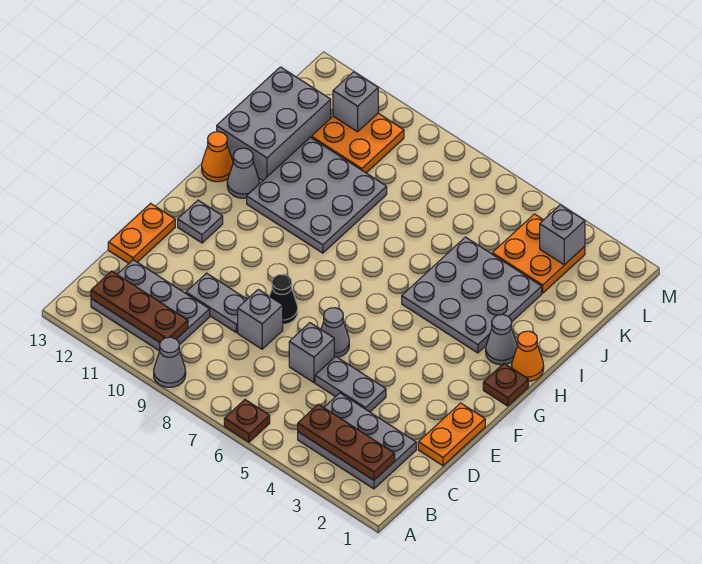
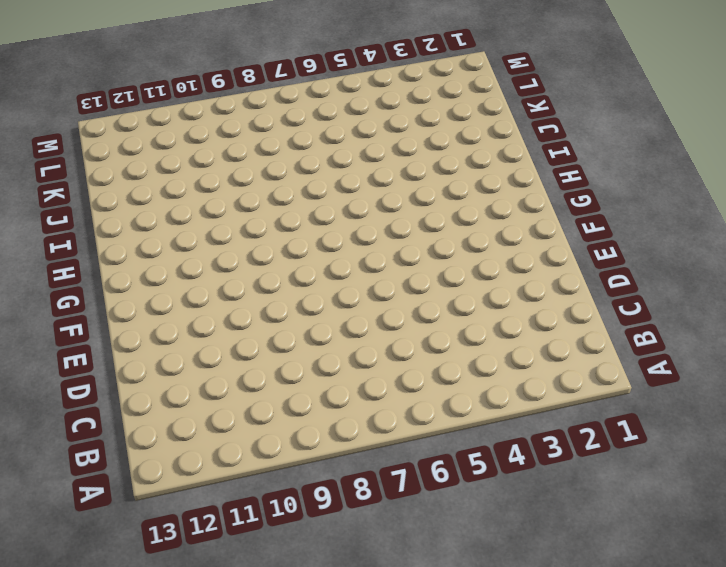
none -> brown 1x1 plate [224,400,270,442]
none -> grey 1x1 cone [154,337,186,387]
none -> grey 2x3 plate [298,393,416,489]

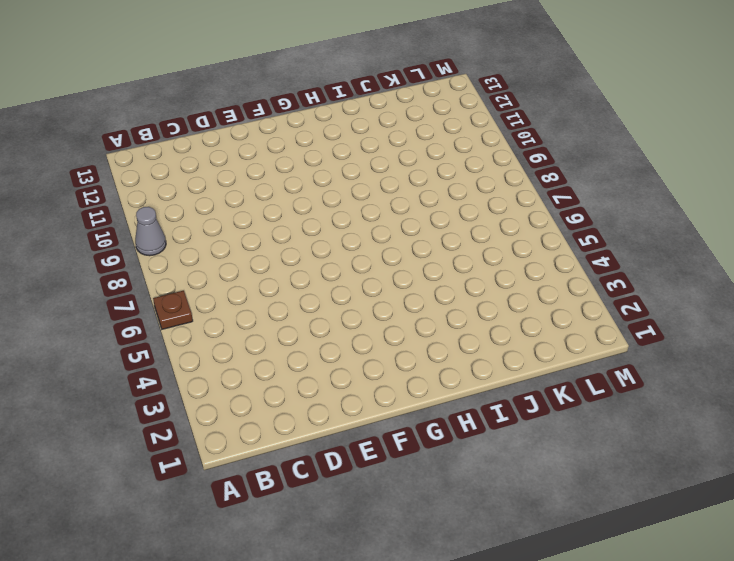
none -> grey 2x3 plate [298,393,416,489]
none -> grey 2x3 plate [91,260,210,351]
none -> orange 1x2 plate [418,403,485,466]

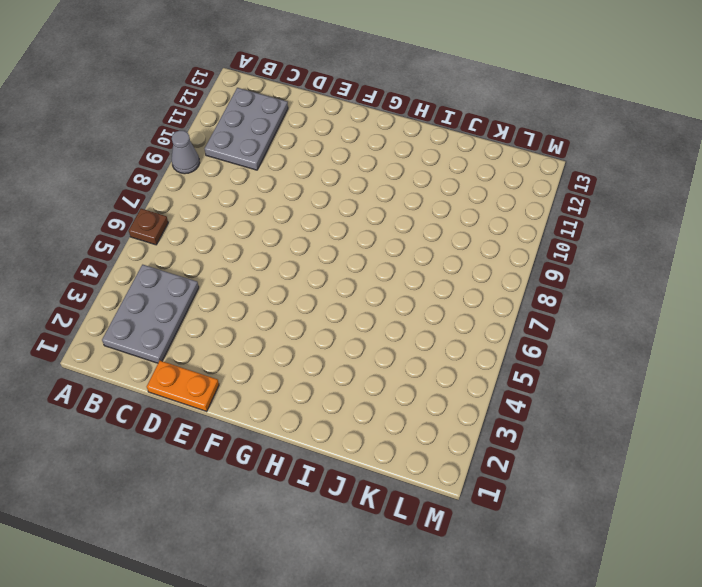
none -> grey 1x2 plate [315,357,386,412]
none -> grey 1x1 brick [289,323,334,383]
none -> grey 1x1 brick [238,289,283,349]

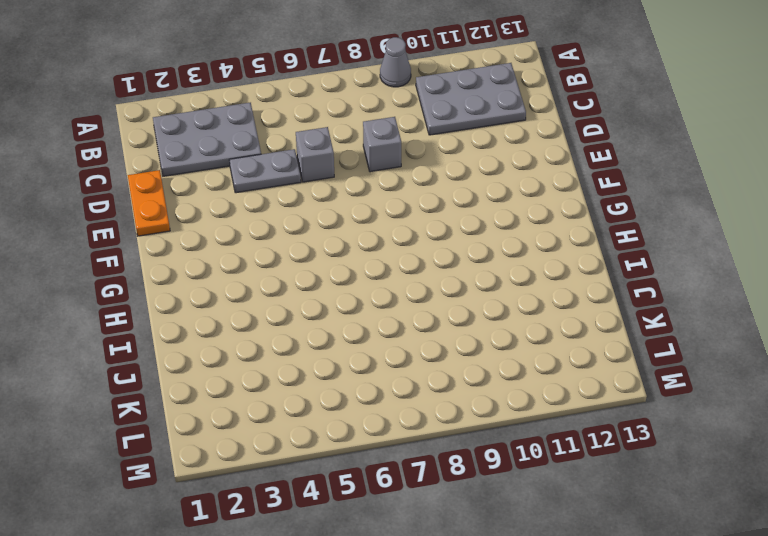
none -> brown 1x1 plate [224,400,270,442]
none -> grey 1x2 plate [186,273,247,332]
none -> orange 1x2 plate [108,203,175,263]

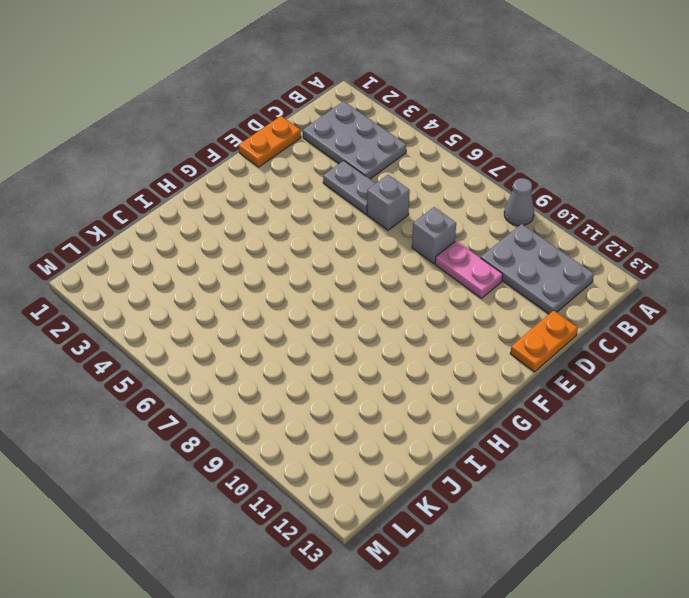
pink 1x2 plate [435,241,503,298] -> grey 1x2 plate [186,273,247,332]
none -> brown 1x1 plate [224,400,270,442]
none -> grey 1x1 cone [321,308,349,357]
none -> black 1x1 cone [270,275,298,324]

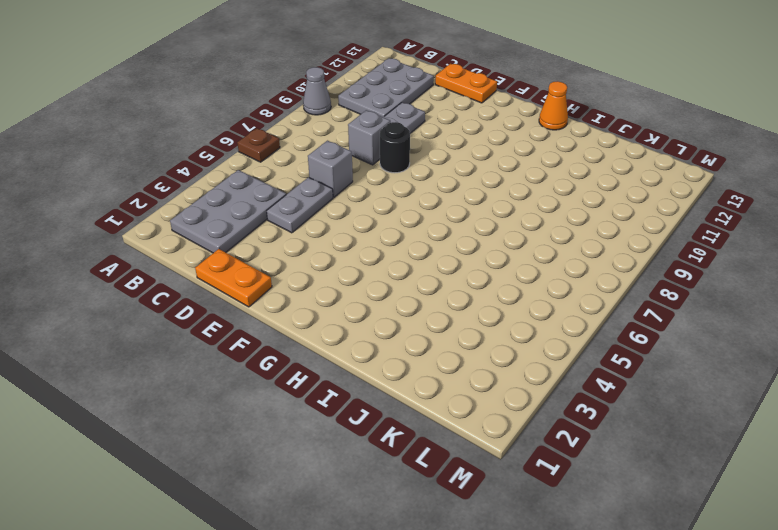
black 1x1 round brick [380,122,410,173] -> black 1x1 cone [270,275,298,324]
none -> grey 1x1 cone [321,308,349,357]
none -> grey 1x1 plate [178,200,223,243]
none -> brown 1x1 plate [483,364,528,406]

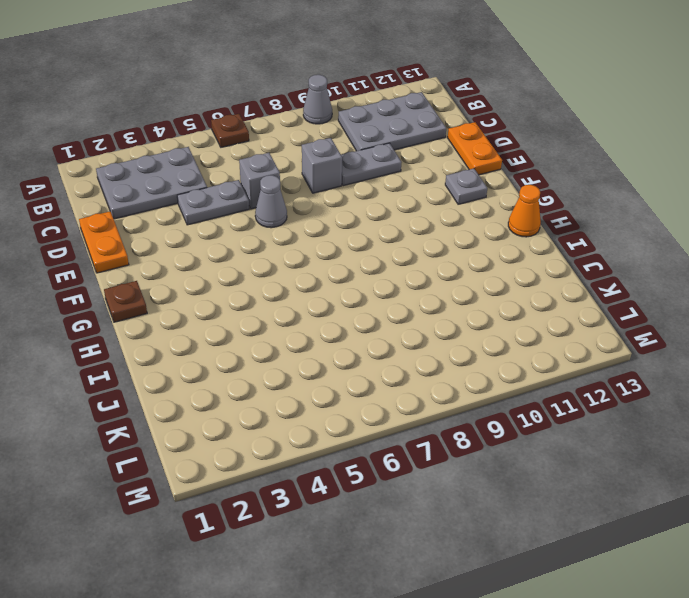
none -> black 1x1 cone [270,275,298,324]
none -> orange 1x1 cone [512,331,544,381]
none -> grey 1x1 cone [486,315,517,365]

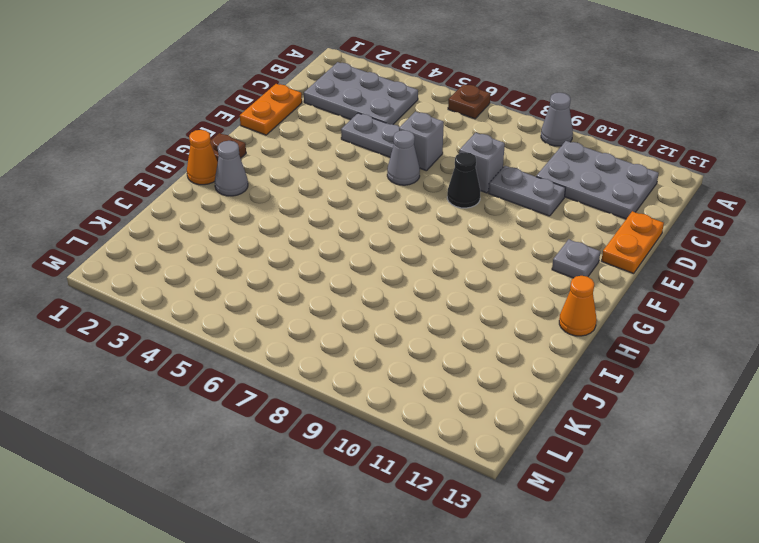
none -> grey 3x3 plate [402,237,542,353]
none -> grey 3x3 plate [247,137,387,253]
none -> grey 1x1 cone [227,148,259,198]

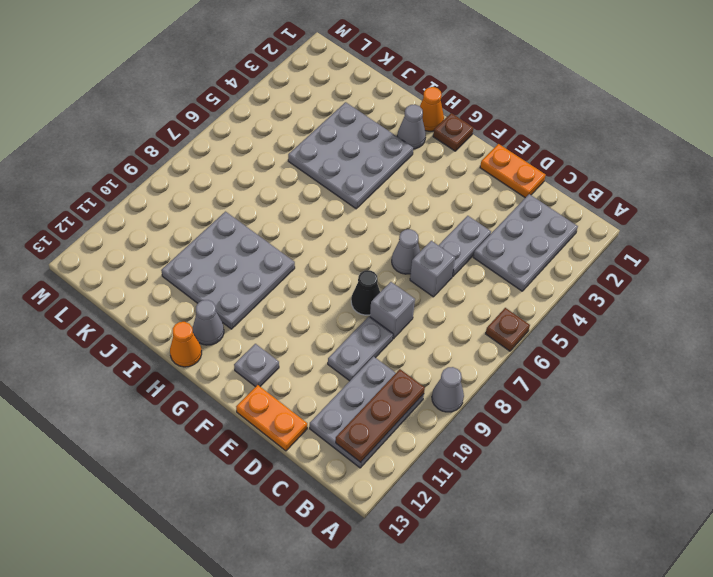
none -> grey 2x3 brick [217,67,331,181]
none -> orange 2x2 plate [492,214,585,293]
none -> orange 2x2 plate [311,113,404,173]

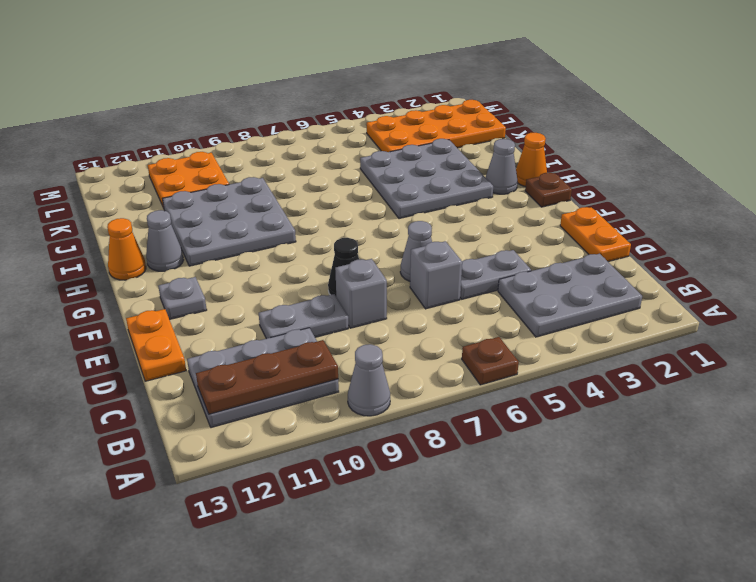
orange 2x4 plate [367,100,506,152] -> orange 2x2 plate [492,214,585,293]
none -> grey 2x3 brick [217,67,331,181]
none -> brown 1x3 plate [298,404,395,480]
none -> grey 1x1 brick [540,205,585,265]

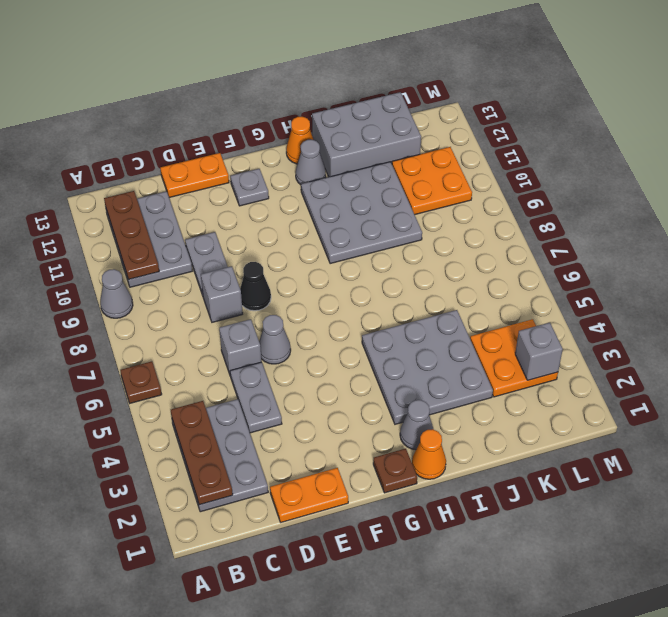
none -> grey 1x1 brick [333,72,378,132]

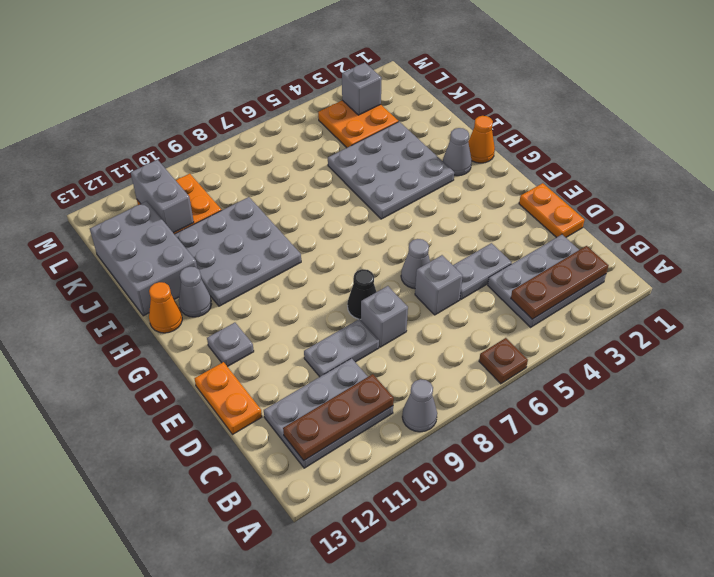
grey 1x2 brick [131,160,194,233] -> grey 1x1 brick [333,72,378,132]
none -> brown 1x1 plate [483,364,528,406]

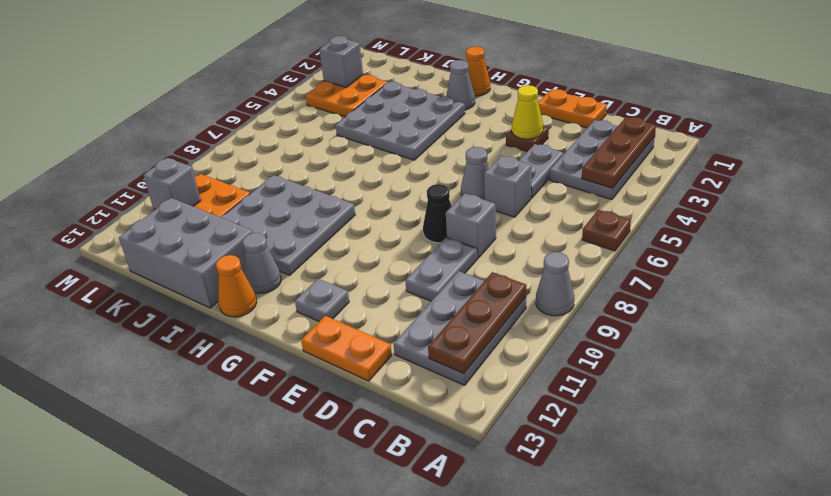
brown 1x1 plate [506,126,549,151] -> brown 1x1 plate moved to [483,364,528,406]
yellow 1x1 cone [512,85,543,139] -> none

